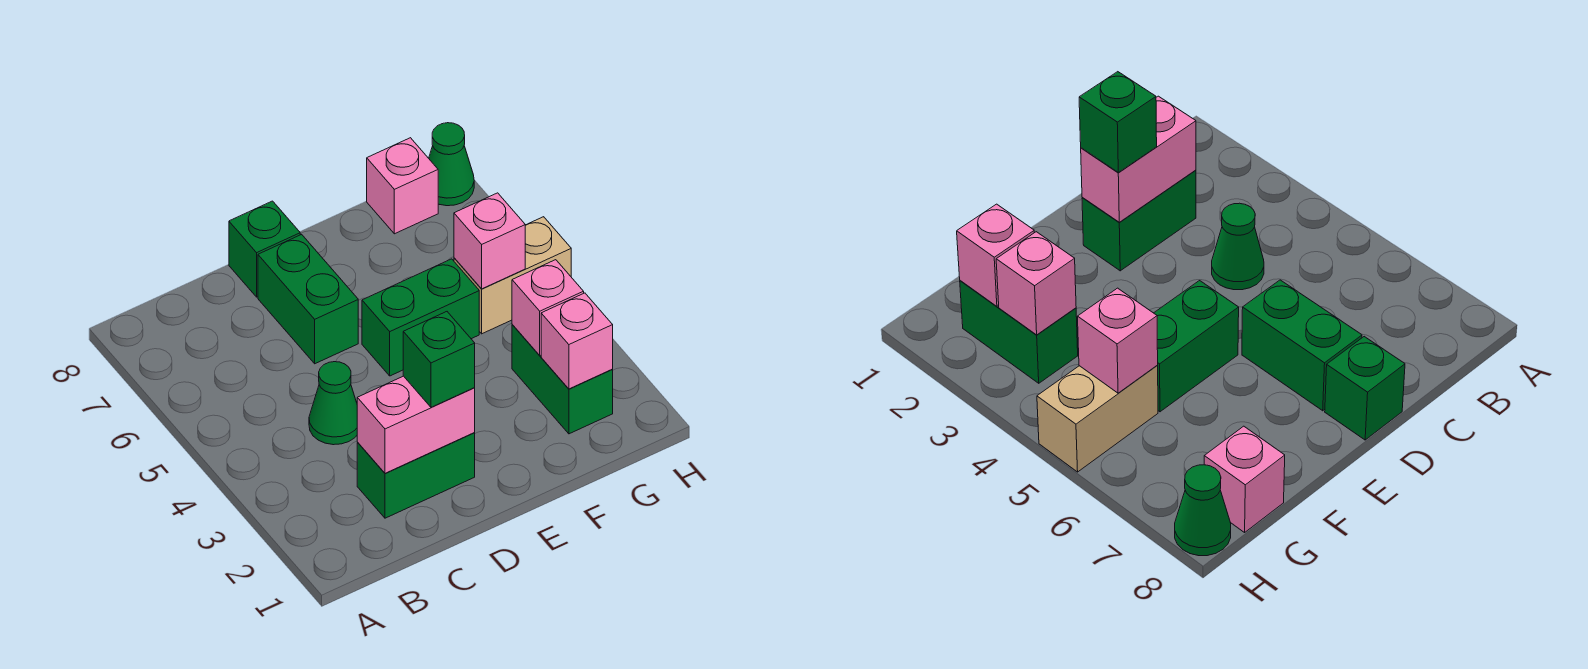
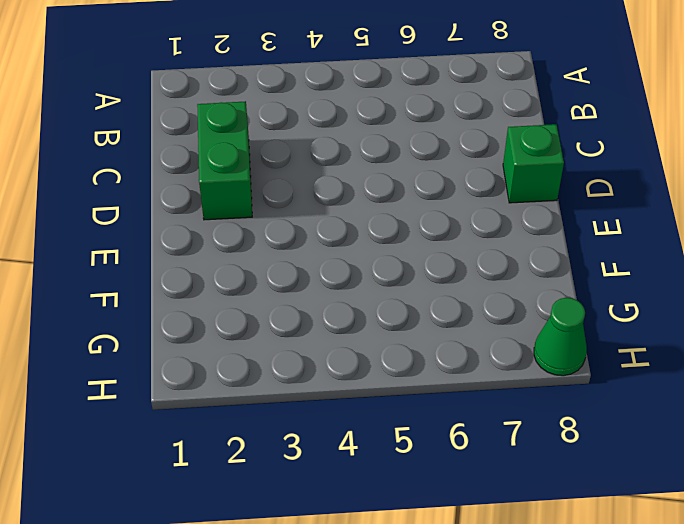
none -> green 1x1 cone [309,362,357,445]
none -> green 1x2 brick [258,234,358,364]
none -> green 1x2 brick [362,259,479,376]

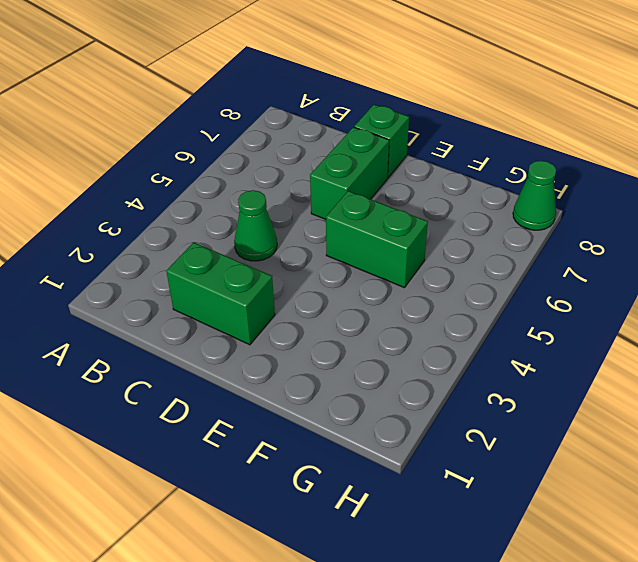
none -> green 1x2 brick [512,325,613,434]
none -> tan 1x2 brick [454,217,571,334]
none -> pink 1x1 brick [367,138,438,234]

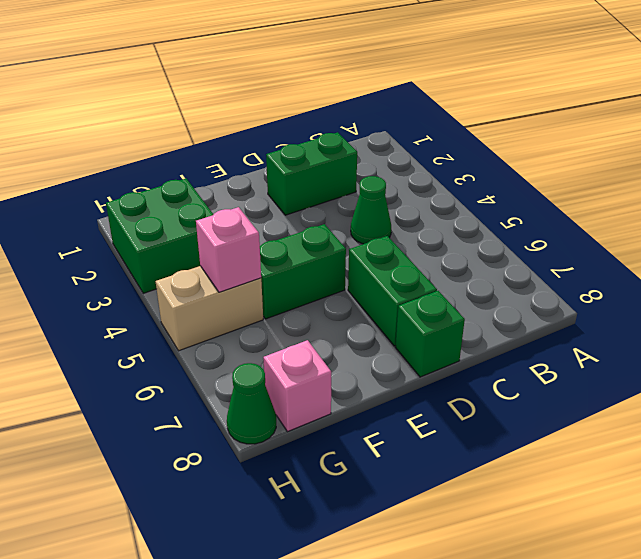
green 2x2 brick [106,179,214,293] -> green 1x2 brick [512,325,613,434]
none -> pink 1x2 brick [357,376,475,473]
none -> pink 1x1 brick [541,293,613,389]
none -> pink 1x1 brick [512,260,584,355]

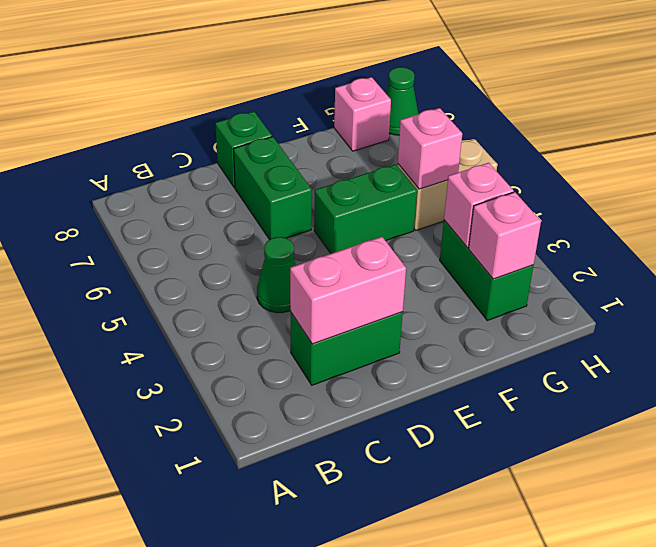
none -> green 1x1 brick [403,312,475,407]

